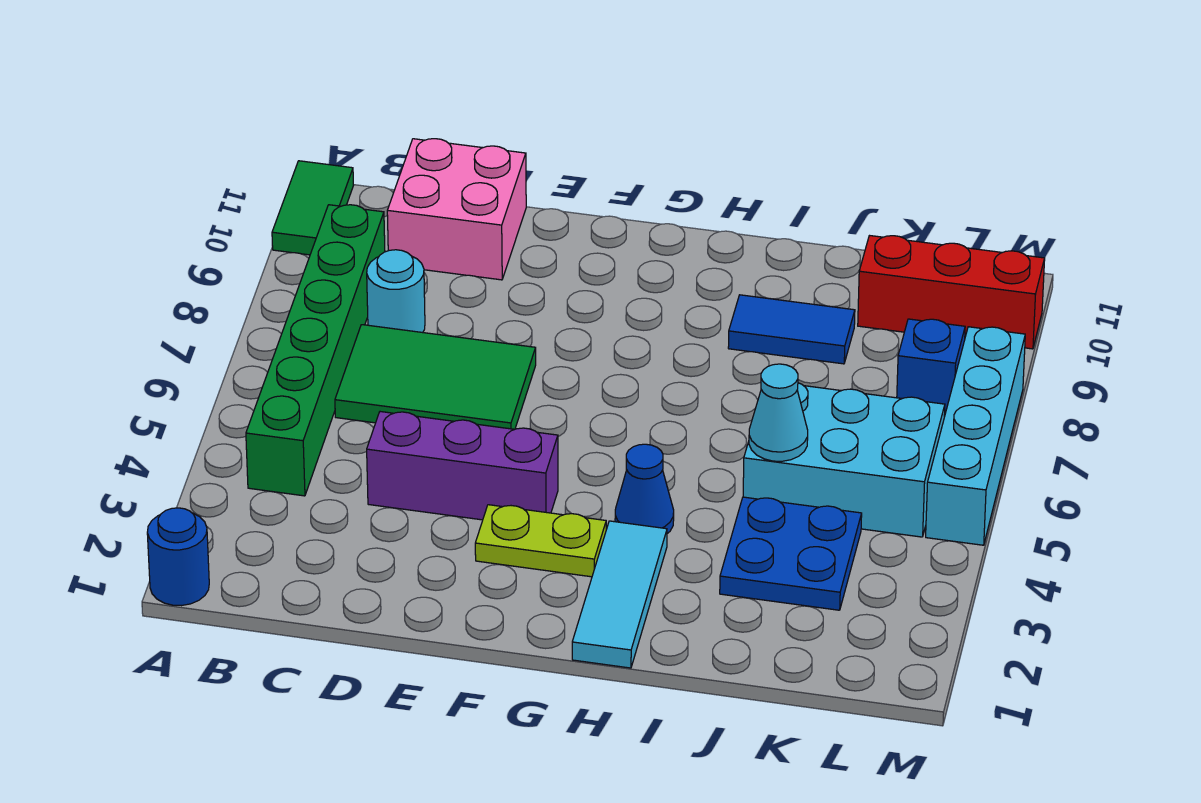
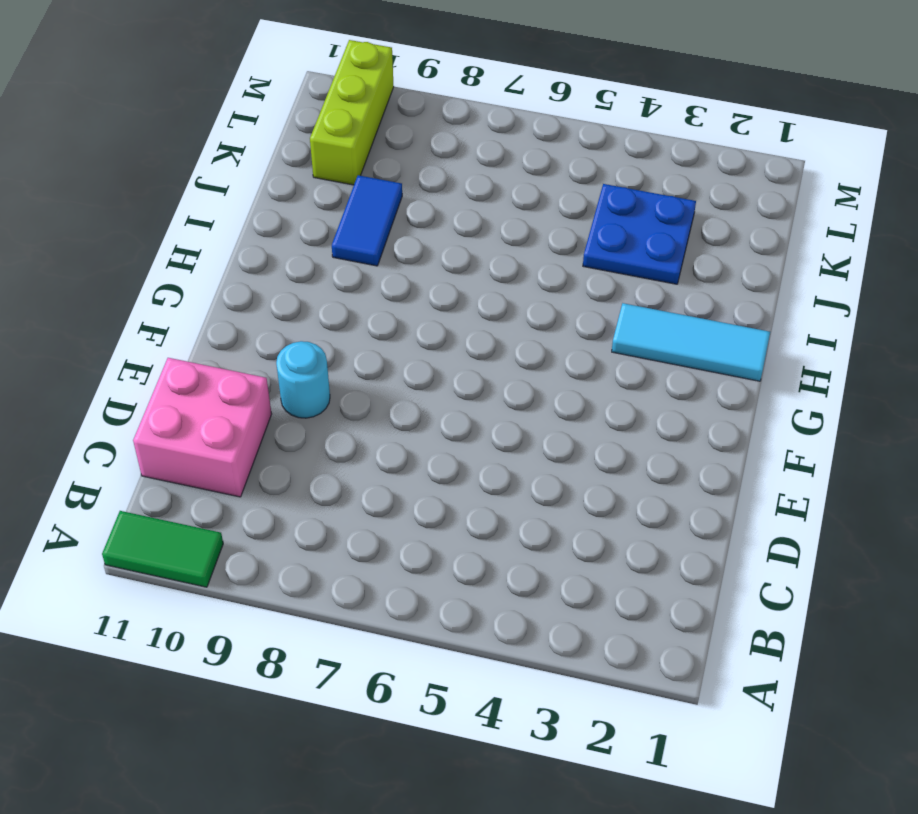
cyan 1x1 round brick [276,341,330,418] -> cyan 1x1 round brick moved to [367,250,425,333]
lime 1x3 brick [310,40,394,185] -> red 1x3 brick [858,236,1045,349]
none -> blue 1x1 round brick [147,508,209,606]
none -> green 1x6 brick [246,205,385,496]
none -> green 2x3 tile [335,325,536,429]

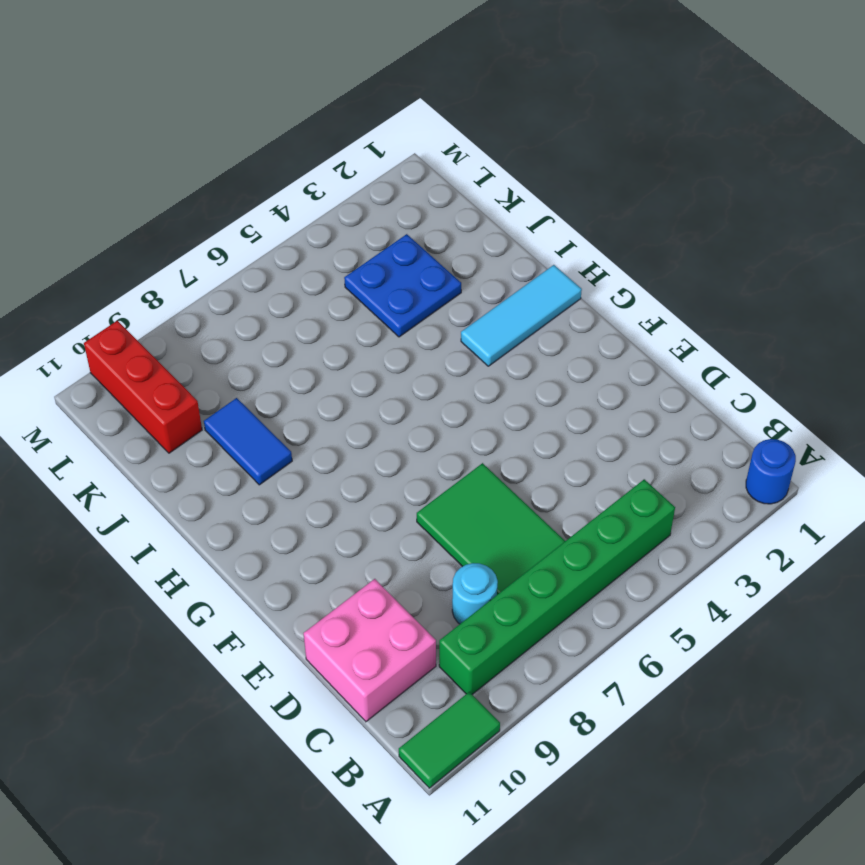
none -> purple 1x3 brick [367,412,558,520]
none -> lime 1x2 plate [475,505,606,577]
none -> blue 1x1 cone [615,444,674,534]

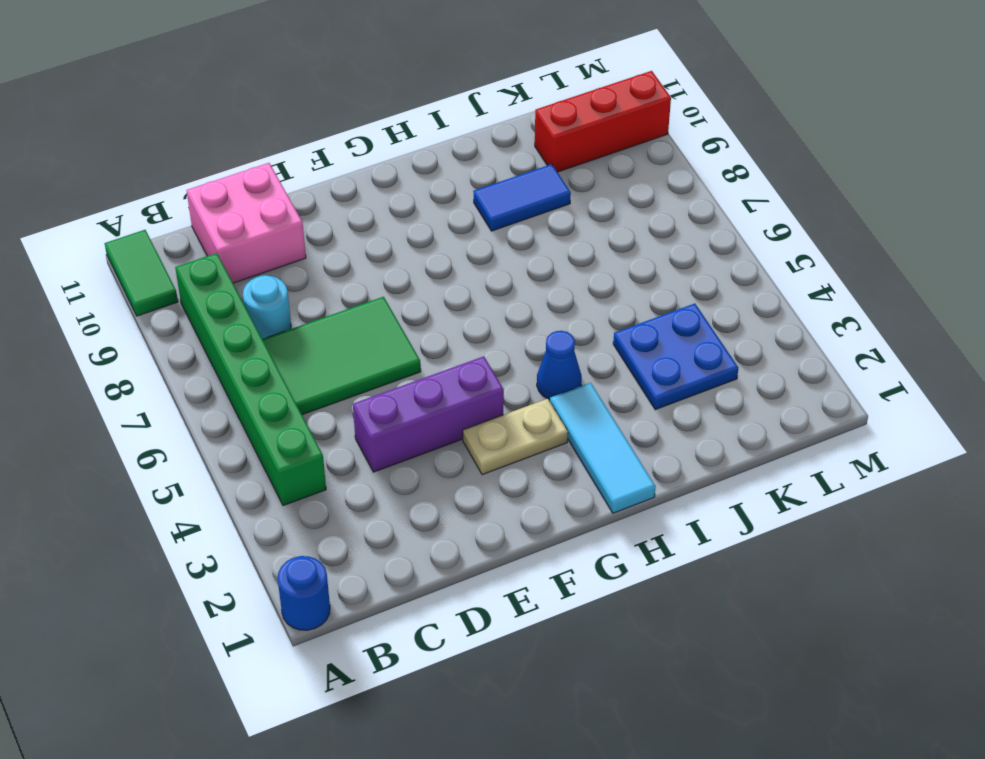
tan 1x2 plate [463,399,568,475] -> lime 1x2 plate [475,505,606,577]
none -> cyan 2x3 brick [743,383,945,537]
none -> blue 1x1 brick [897,319,965,417]
none -> cyan 1x4 brick [926,327,1025,545]

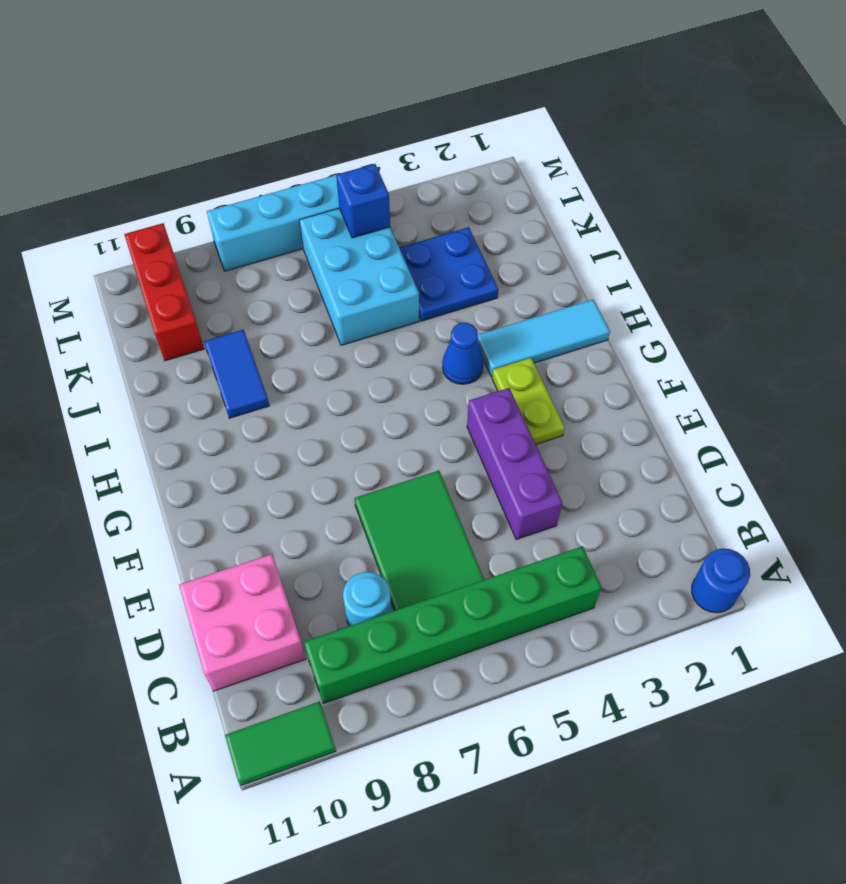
blue 1x1 brick [336,164,390,238] -> blue 1x1 brick moved to [897,319,965,417]
none -> cyan 1x1 cone [749,364,808,461]

